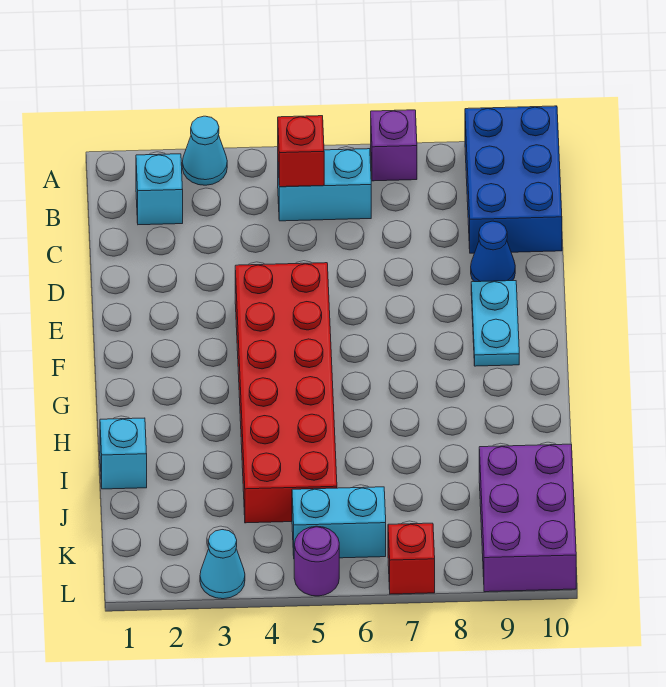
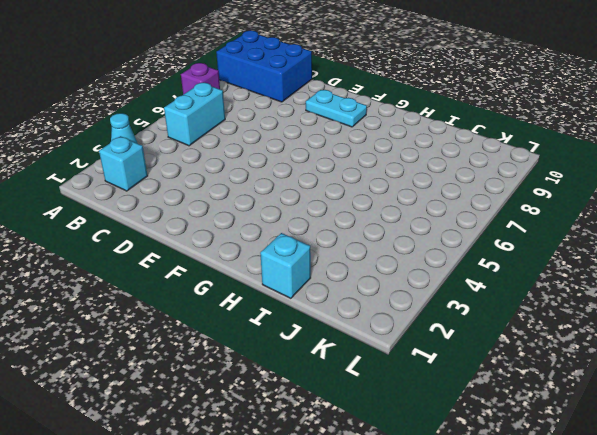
none -> blue 1x1 cone [471,221,515,282]
none -> red 2x6 brick [235,263,337,523]
none -> purple 2x3 brick [479,444,576,592]

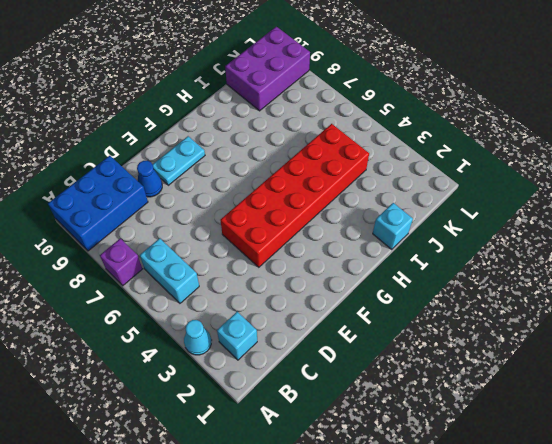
none -> cyan 1x2 brick [292,487,386,558]
none -> cyan 1x1 cone [200,530,245,599]
none -> purple 1x1 round brick [294,526,339,596]

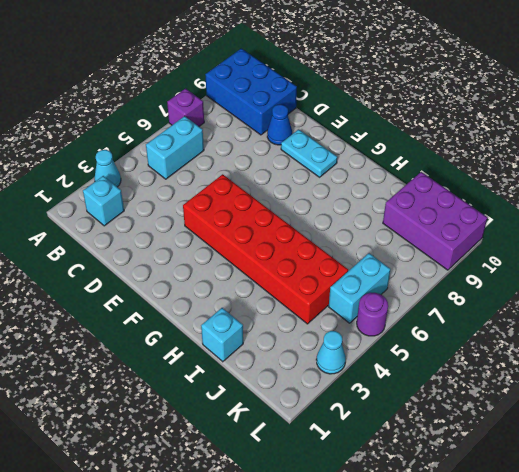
none -> red 1x1 brick [388,523,435,594]
none -> red 1x1 brick [278,116,324,187]

